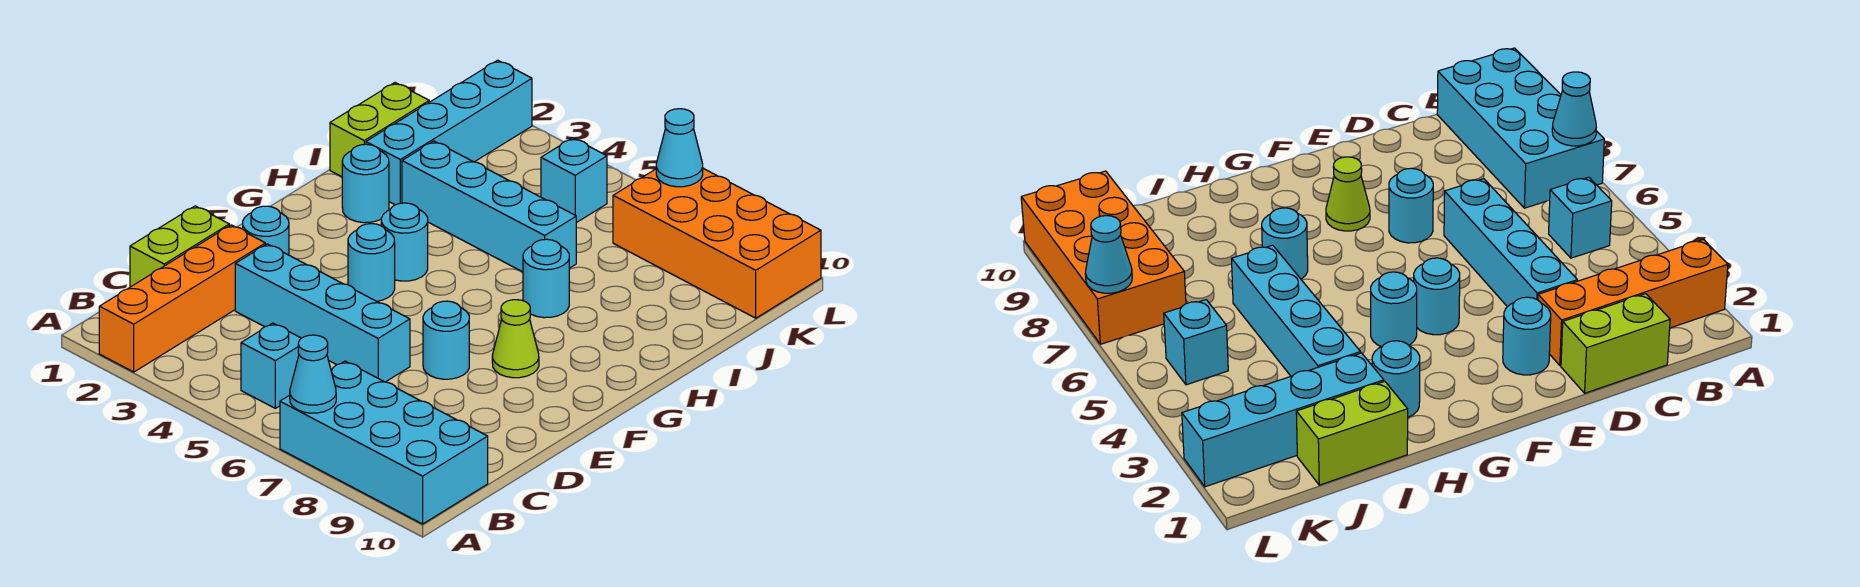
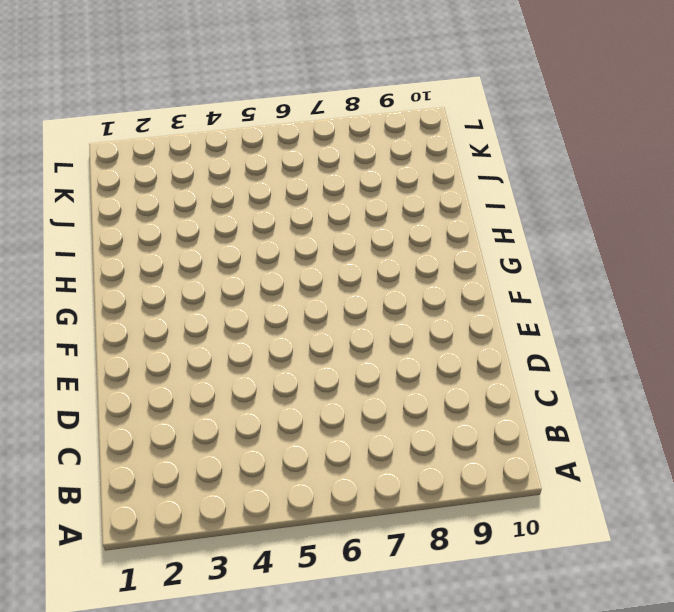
none -> orange 1x4 brick [99,225,265,372]
none -> cyan 2x4 brick [280,361,488,524]
none -> cyan 1x1 brick [241,323,301,408]

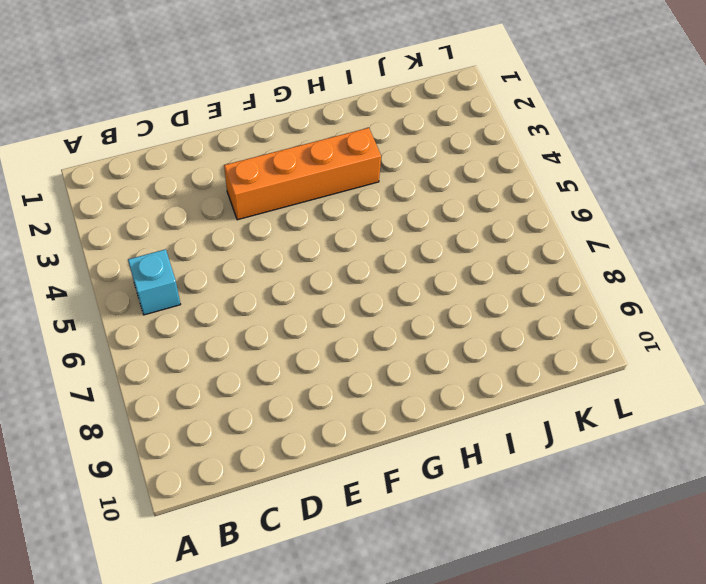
orange 1x4 brick [224,128,381,220] -> orange 1x4 brick moved to [99,225,265,372]
none -> cyan 2x4 brick [280,361,488,524]
none -> lime 1x2 brick [130,206,229,287]
none -> cyan 1x4 brick [235,244,410,382]

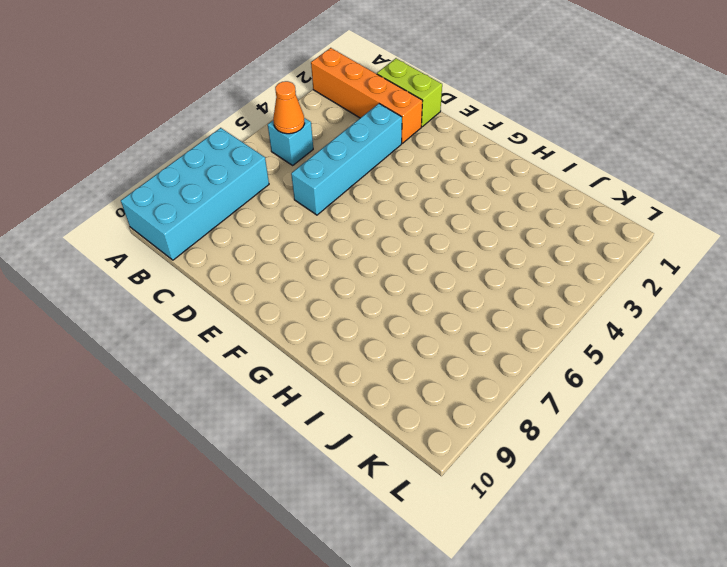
orange 1x1 cone [273,81,305,134] -> none
none -> cyan 1x1 round brick [243,206,289,255]
none -> cyan 1x1 round brick [423,301,469,379]
none -> cyan 1x1 round brick [348,224,395,301]

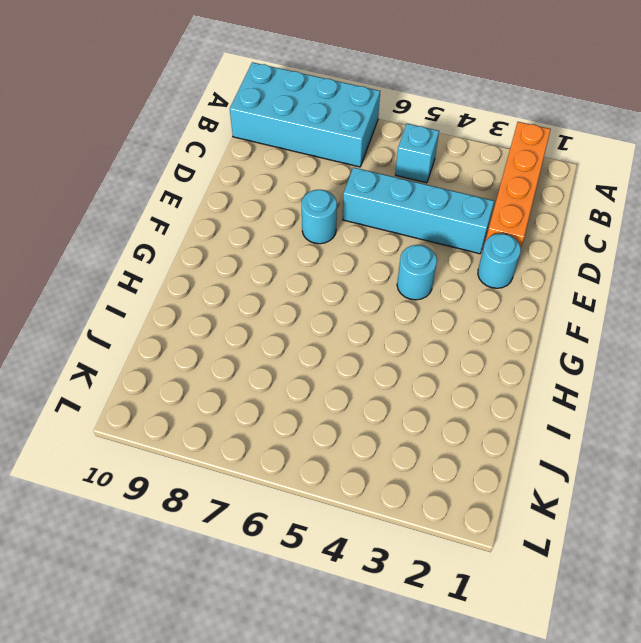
none -> lime 1x2 brick [130,206,229,287]
none -> lime 1x1 cone [492,300,539,378]
none -> cyan 1x1 round brick [381,203,428,281]

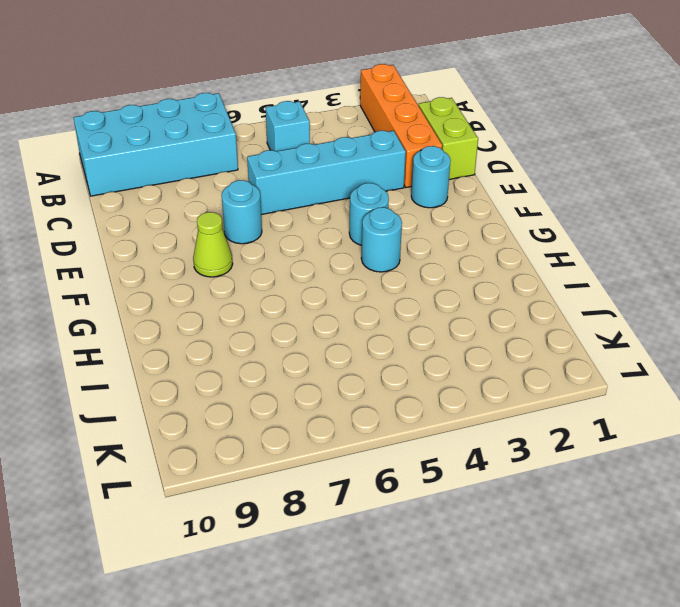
none -> cyan 1x1 round brick [342,144,389,223]
none -> cyan 1x1 round brick [523,239,569,318]
none -> lime 1x2 brick [330,83,429,177]

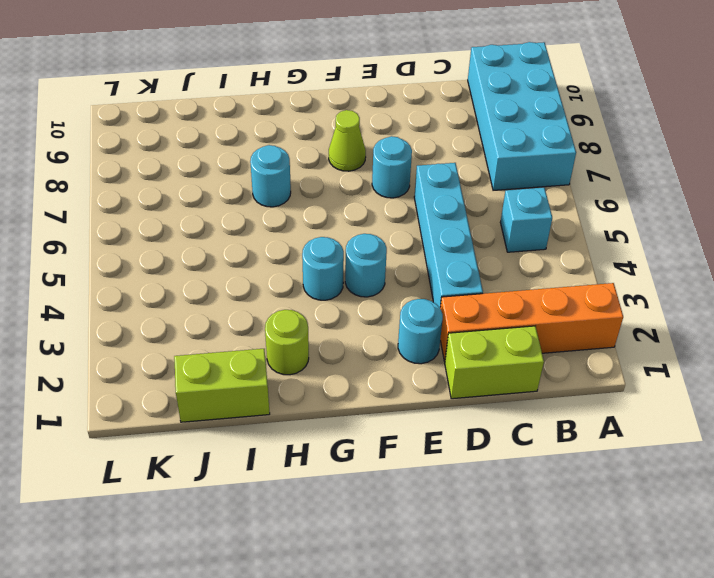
lime 1x1 round brick [265,310,309,375] -> cyan 1x1 round brick [342,144,389,223]
none -> cyan 1x4 brick [366,60,532,205]
none -> cyan 1x4 brick [402,141,576,272]
none -> cyan 1x1 brick [541,138,607,223]

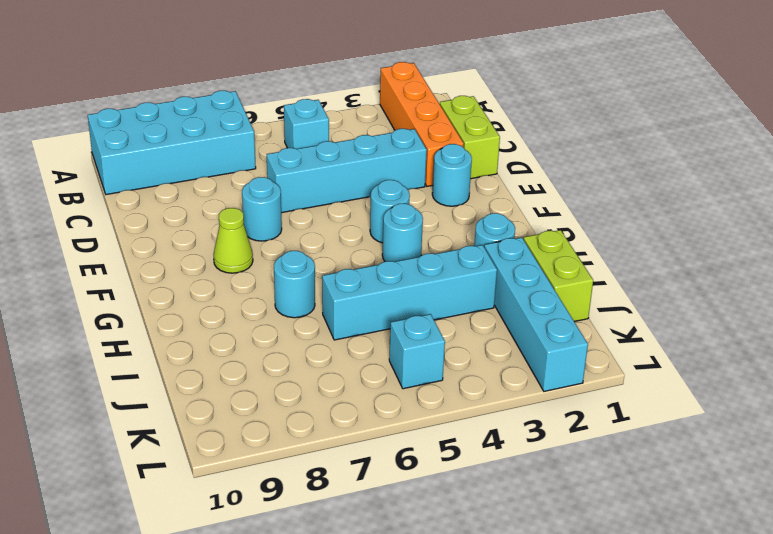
none -> orange 2x4 brick [613,168,821,318]
none -> cyan 1x1 cone [290,335,336,413]
none -> cyan 1x1 cone [656,109,703,187]

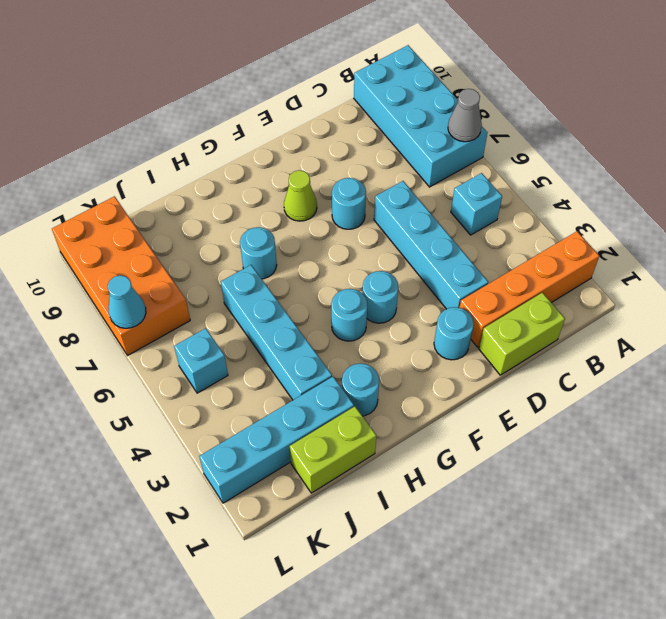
grey 1x1 cone [448,89,482,142] -> cyan 1x1 cone [290,335,336,413]

